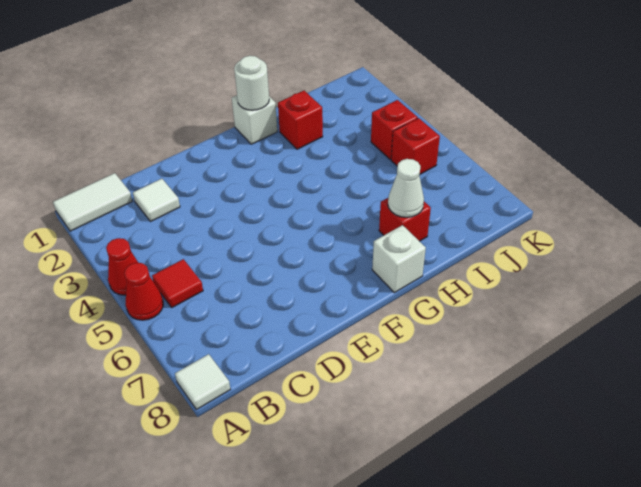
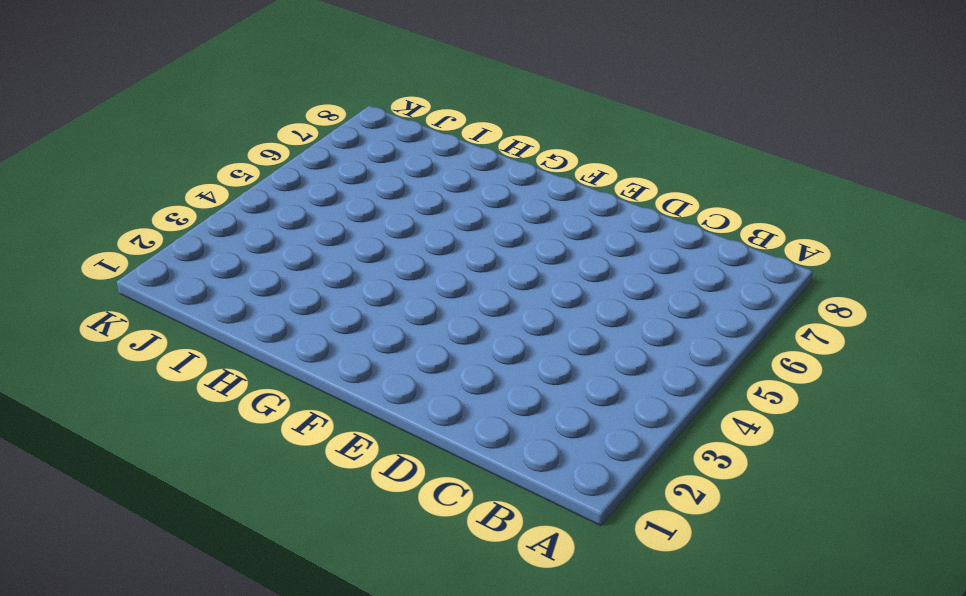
none -> white 1x2 tile [53,173,132,231]
none -> red 1x1 cone [106,238,138,295]
none -> red 1x1 cone [124,263,163,320]

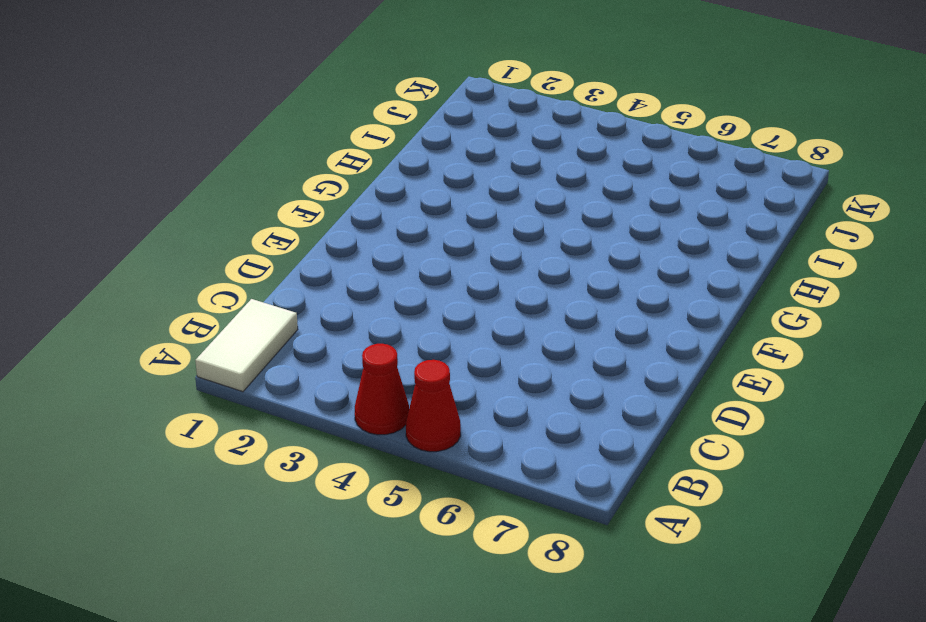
none -> white 1x1 tile [175,354,230,410]
none -> red 1x1 tile [152,259,203,307]
none -> white 1x1 tile [133,179,180,221]

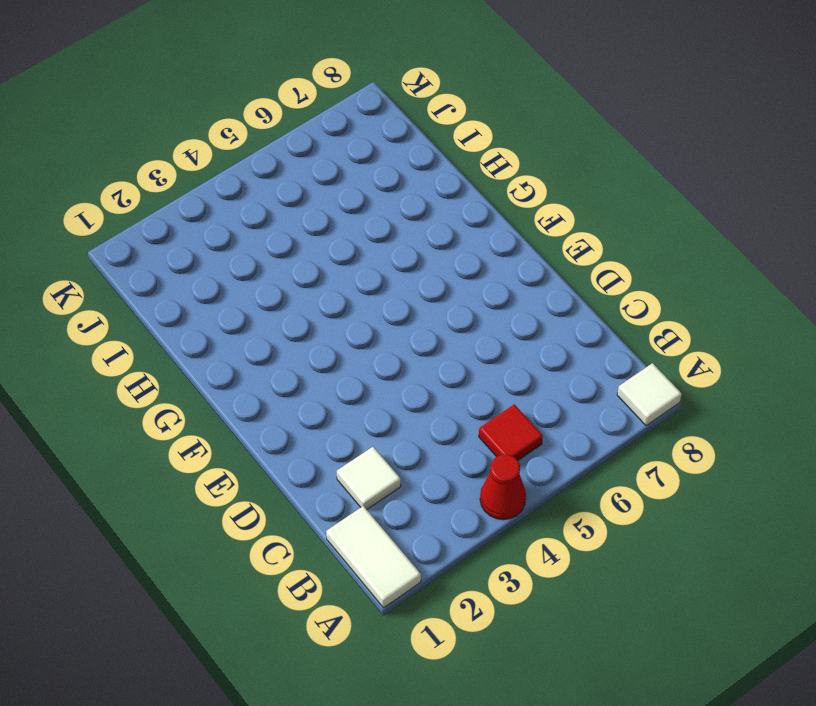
none -> red 1x1 cone [124,263,163,320]
none -> white 1x1 brick [232,96,277,144]
none -> white 1x1 brick [372,225,426,293]

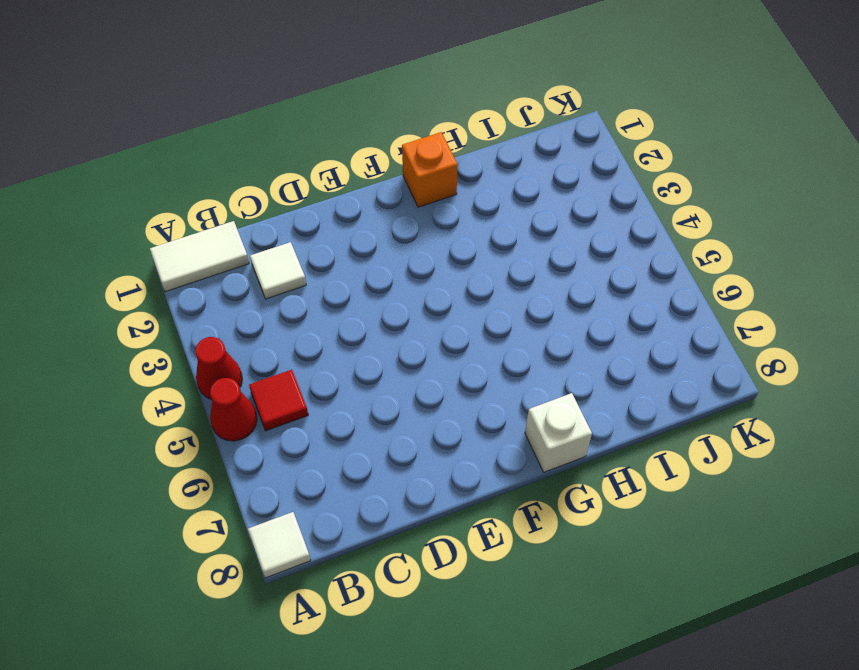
orange 1x1 brick [402,132,458,207] -> white 1x1 brick [232,96,277,144]
none -> red 1x1 brick [278,91,323,149]
none -> red 1x1 brick [379,198,431,241]
none -> red 1x1 brick [371,100,418,159]

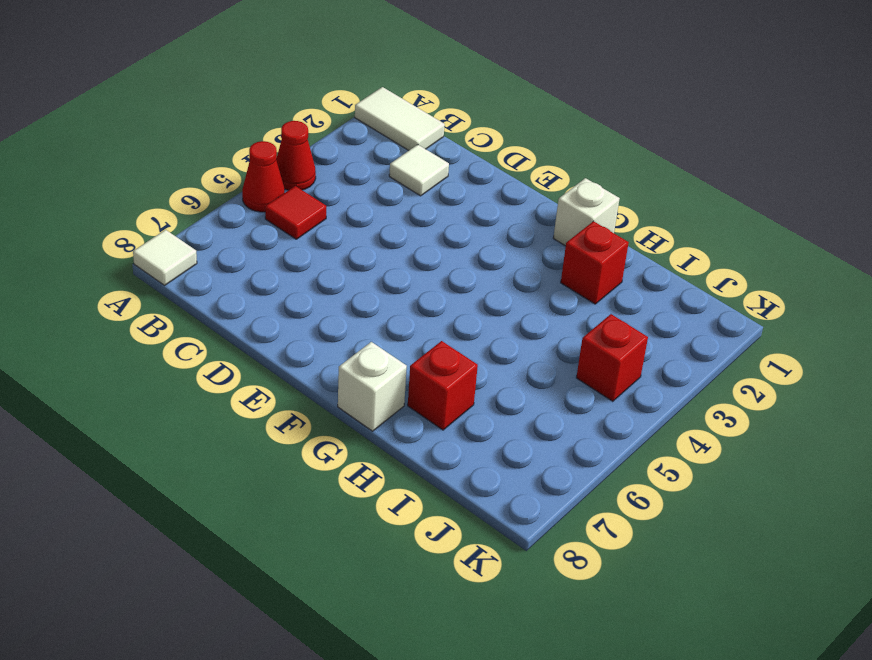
none -> red 1x1 brick [391,118,440,174]
none -> white 1x1 round brick [234,56,269,110]
none -> white 1x1 cone [388,159,424,217]

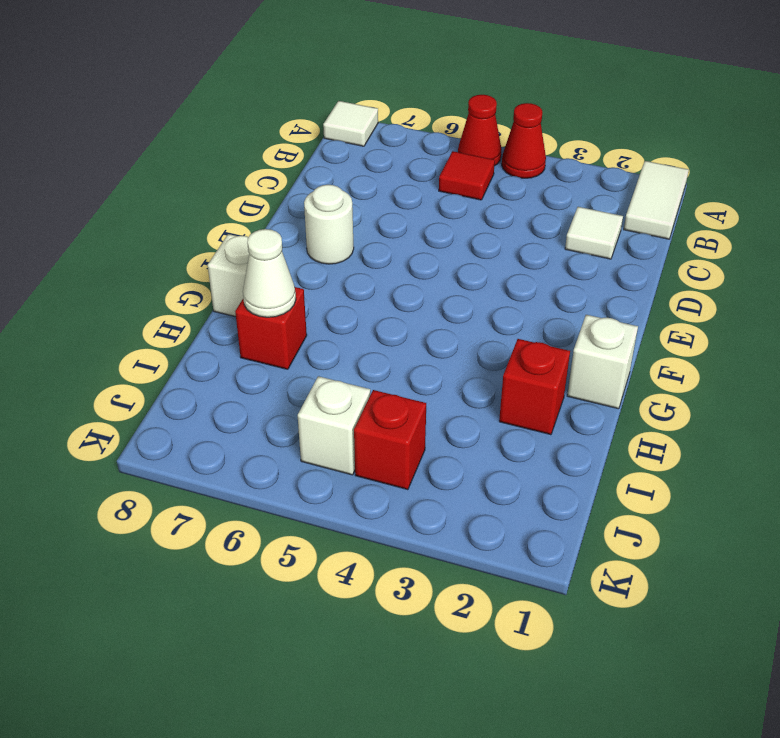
white 1x1 round brick [304,185,354,264] -> white 1x1 round brick moved to [234,56,269,110]
white 1x1 brick [298,376,370,475] -> red 1x1 brick [391,118,440,174]

